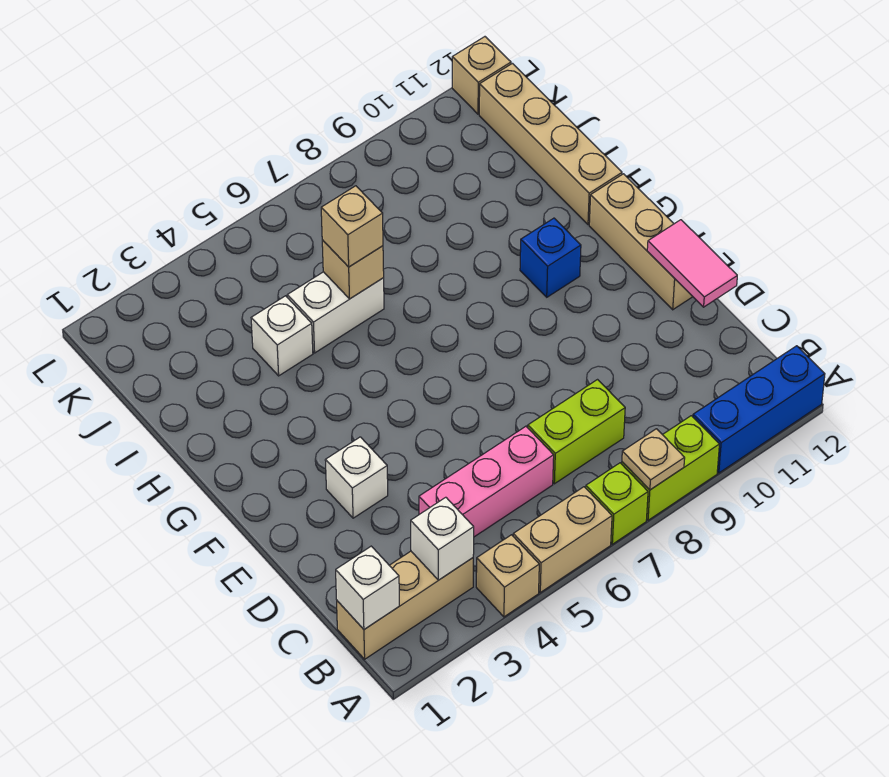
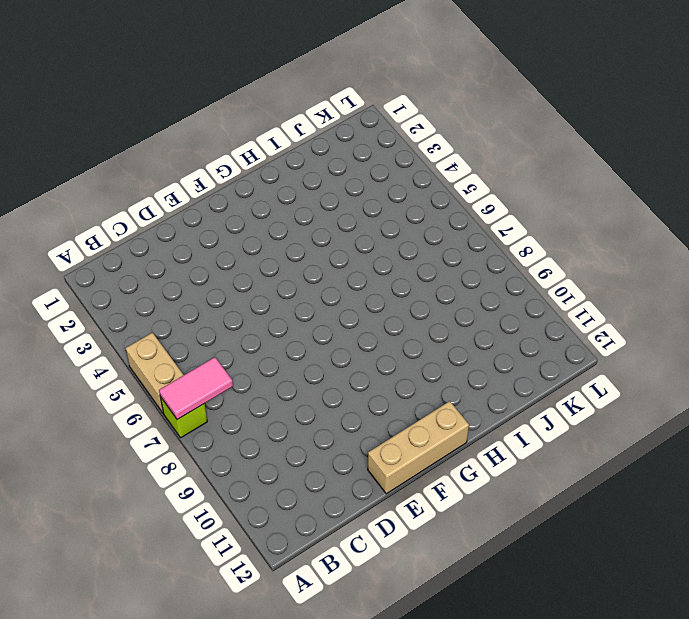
pink 1x2 tile [159,357,233,420] -> pink 1x2 tile moved to [647,220,737,307]
none -> tan 1x1 brick [476,535,539,617]
none -> lime 1x2 brick [622,416,719,520]
none -> blue 1x3 brick [693,346,825,473]

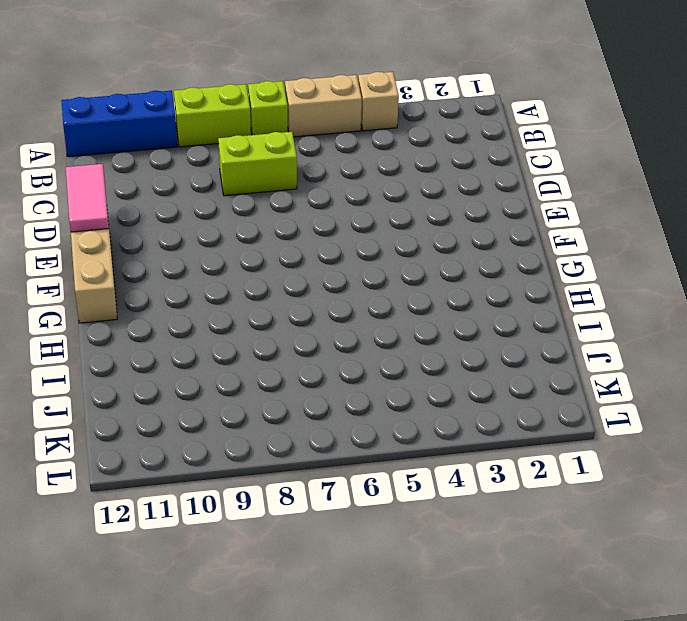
none -> tan 1x3 brick [337,551,473,659]
none -> pink 1x3 brick [419,426,554,537]
none -> white 1x1 brick [325,437,388,518]

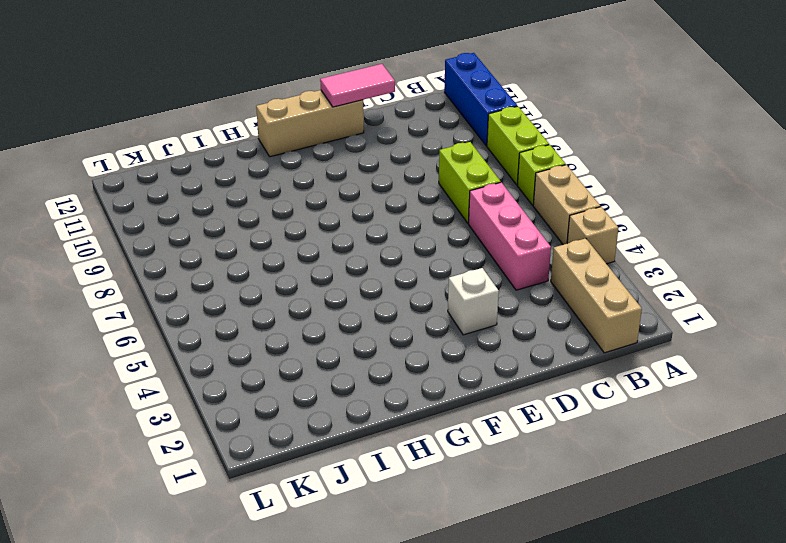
none -> blue 1x1 brick [520,218,581,297]
none -> tan 1x4 brick [479,63,622,225]
none -> white 1x1 brick [251,296,313,376]

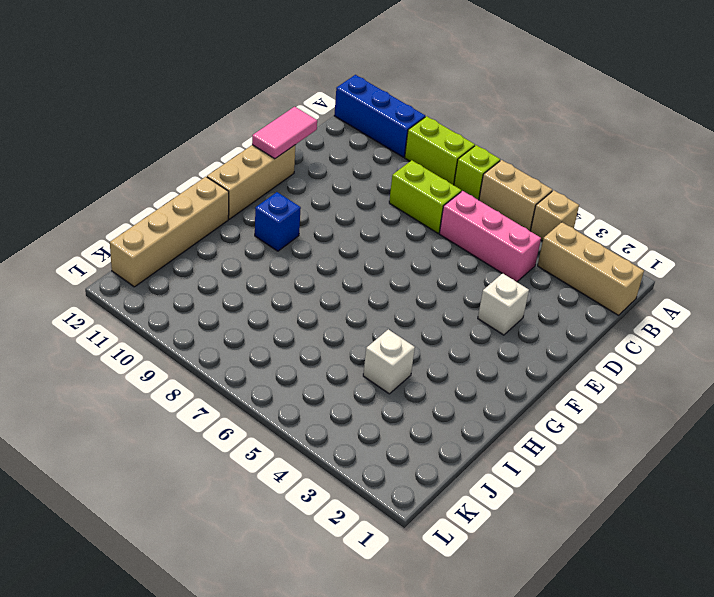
none -> white 1x2 brick [287,272,384,353]
none -> tan 1x1 brick [452,37,511,114]
none -> tan 1x1 plate [622,429,685,490]

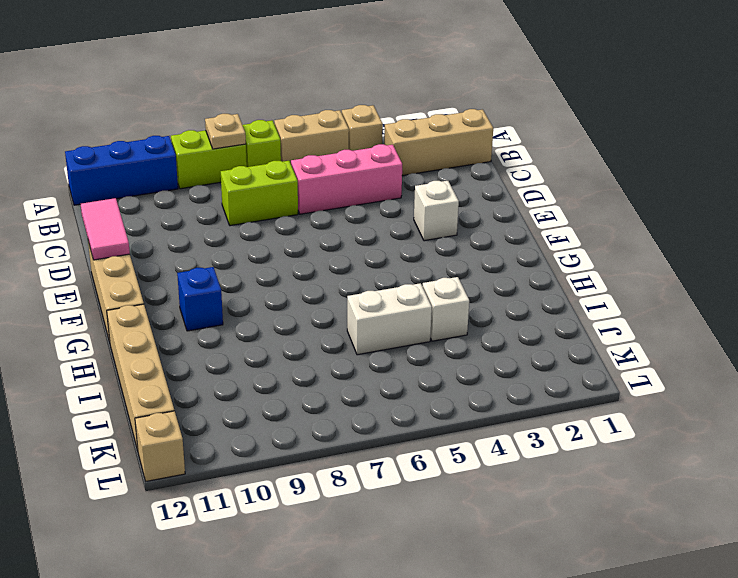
none -> white 1x1 brick [336,546,399,629]
none -> white 1x1 brick [411,497,474,580]
none -> tan 1x1 brick [322,240,384,299]

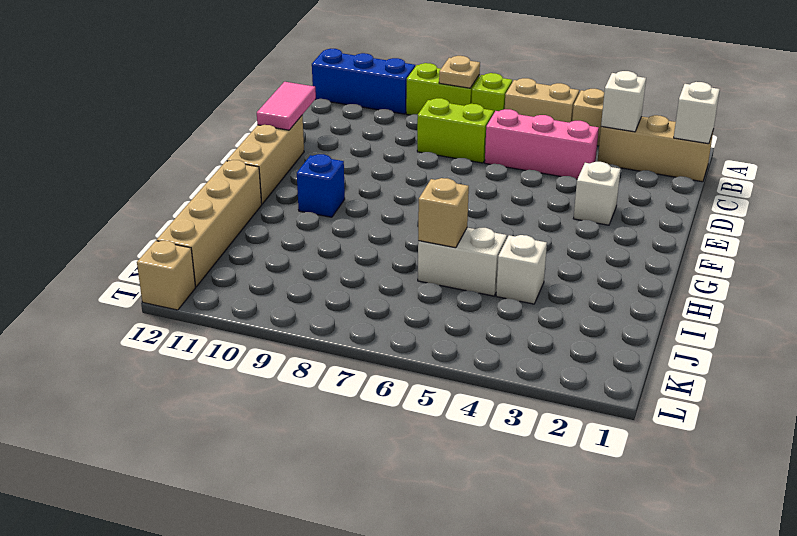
none -> tan 1x1 brick [321,186,383,267]

